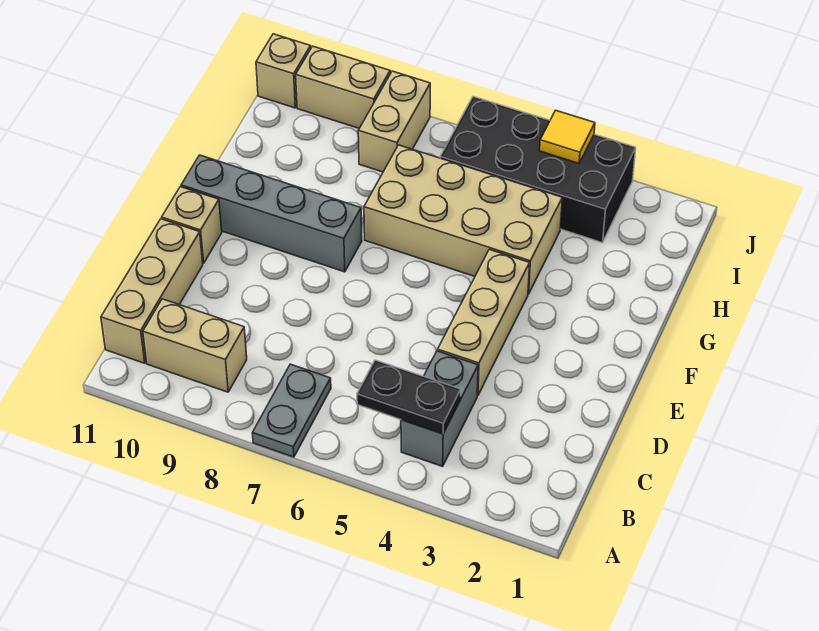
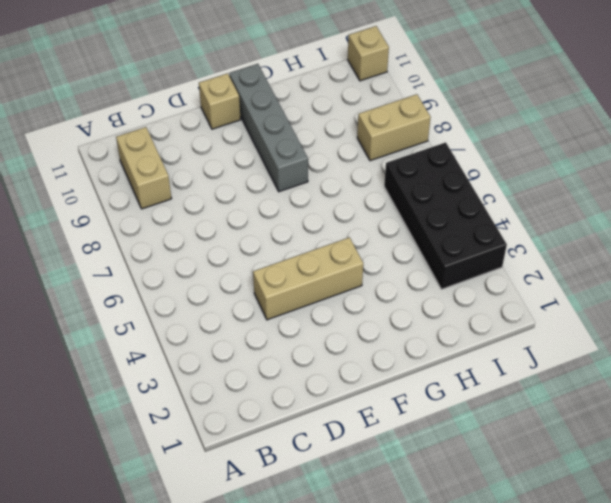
none -> grey 1x2 plate [252,364,331,457]
none -> grey 1x2 brick [401,351,478,466]
none -> tan 1x3 brick [101,219,203,363]

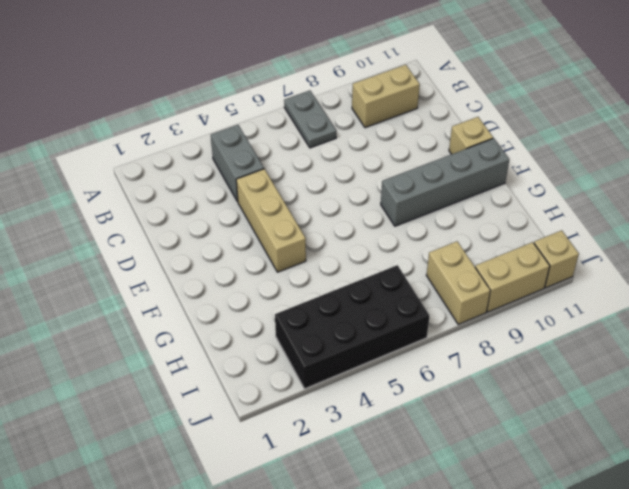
none -> tan 1x3 brick [101,219,203,363]
none -> tan 2x4 brick [364,145,562,294]
none -> black 1x2 plate [357,360,461,434]

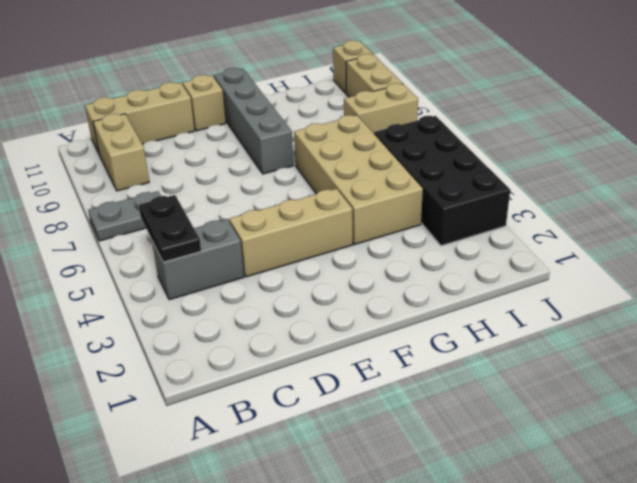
none -> yellow 1x1 tile [540,110,595,163]

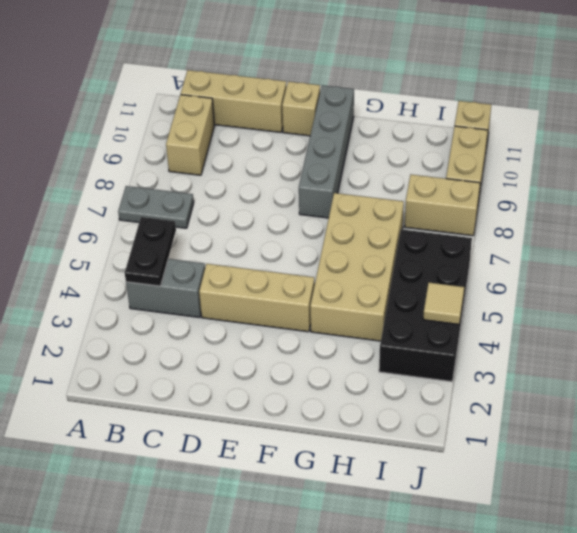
tan 1x1 tile [423,283,464,324] -> yellow 1x1 tile [540,110,595,163]

